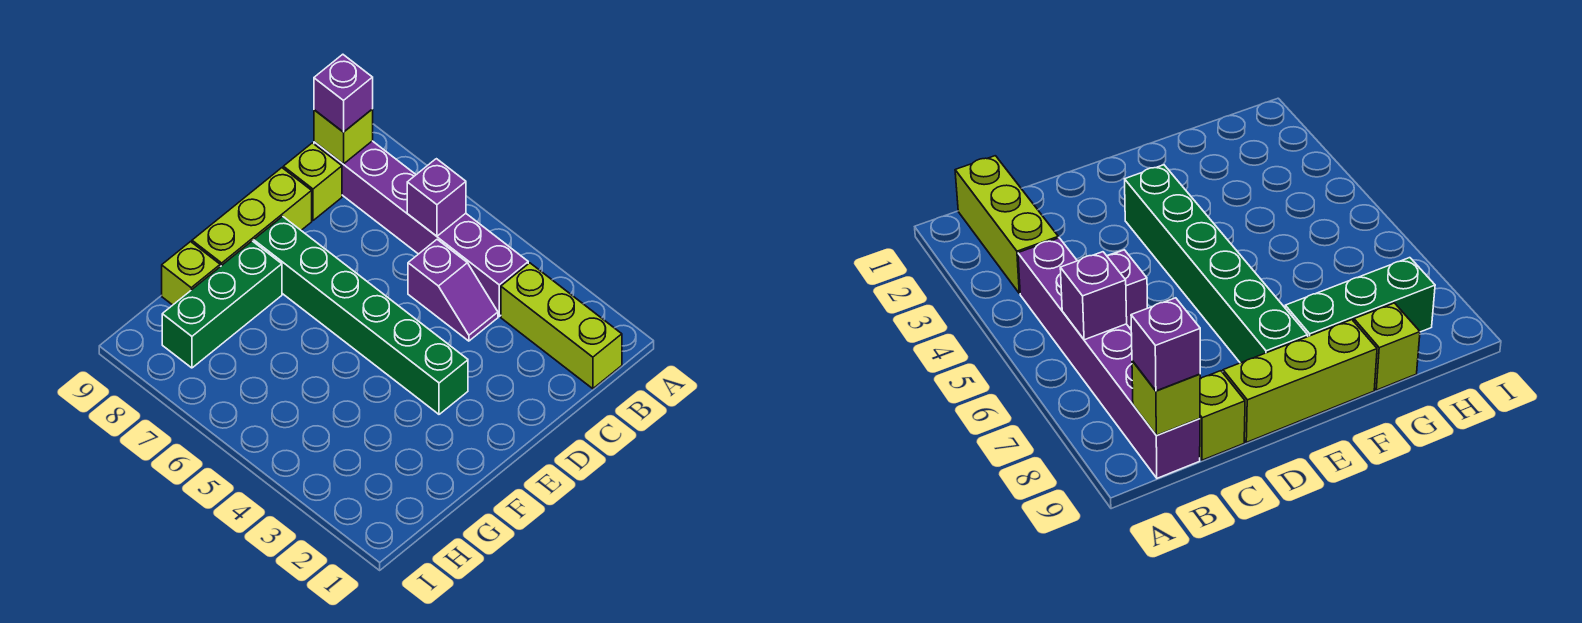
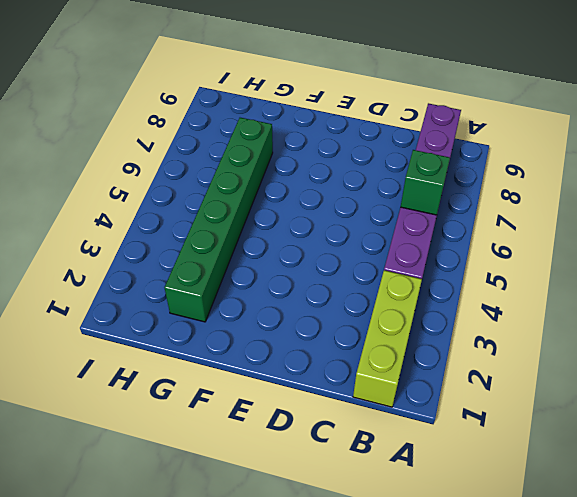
green 1x1 brick [401,150,450,215] -> purple 1x1 brick [407,159,466,236]
green 1x6 brick [164,118,273,322] -> green 1x6 brick moved to [254,216,468,414]
none -> purple 1x2 slope [408,240,498,341]
none -> lime 1x1 brick [283,143,342,220]

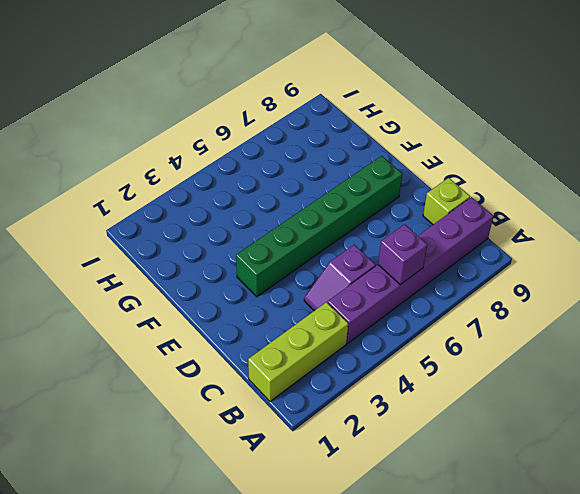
none -> lime 1x3 brick [192,168,312,266]
none -> green 1x3 brick [162,241,282,368]

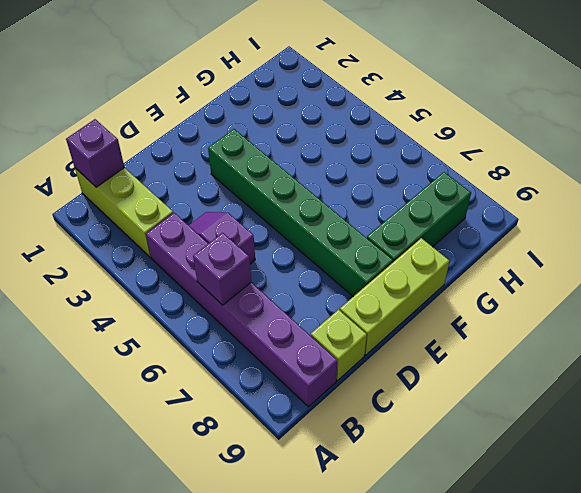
purple 1x1 brick [66,119,124,187] -> purple 1x1 brick moved to [314,54,373,132]
none -> lime 1x1 brick [162,242,220,305]
none -> lime 1x1 brick [314,109,373,164]

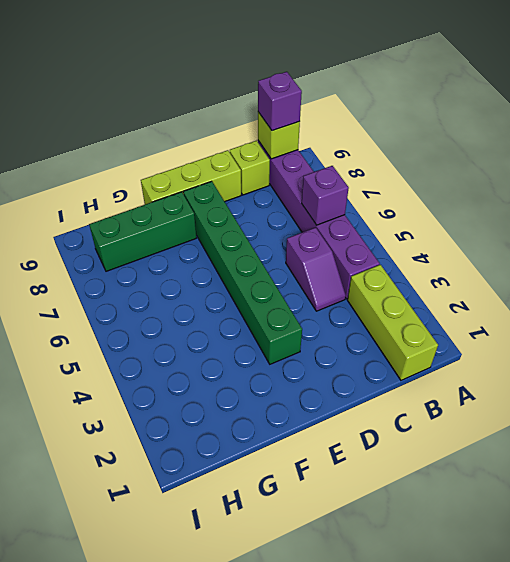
none -> lime 1x1 brick [162,242,220,305]

